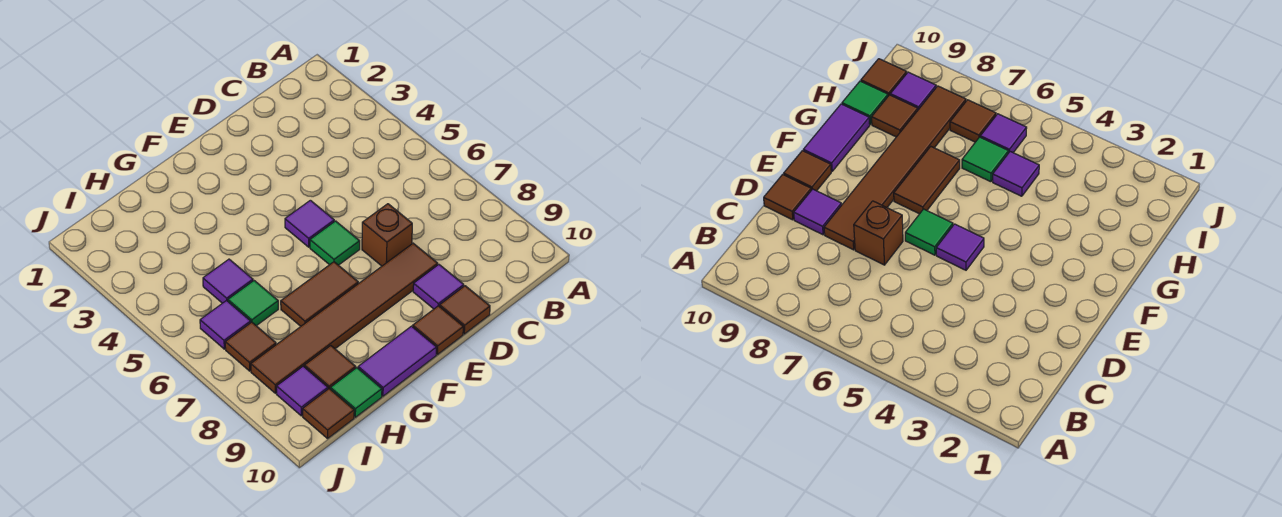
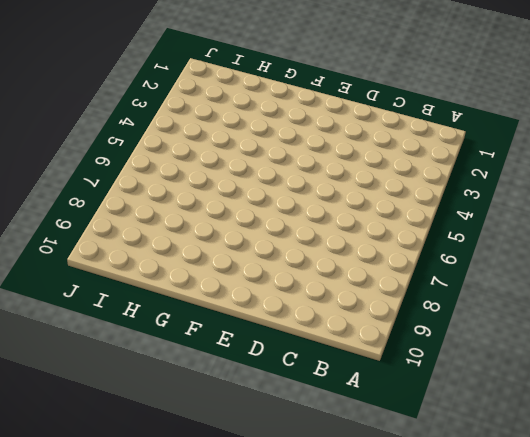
none -> brown 1x1 brick [362,204,412,266]
none -> brown 1x6 tile [251,243,438,393]
none -> purple 1x1 tile [413,265,464,309]

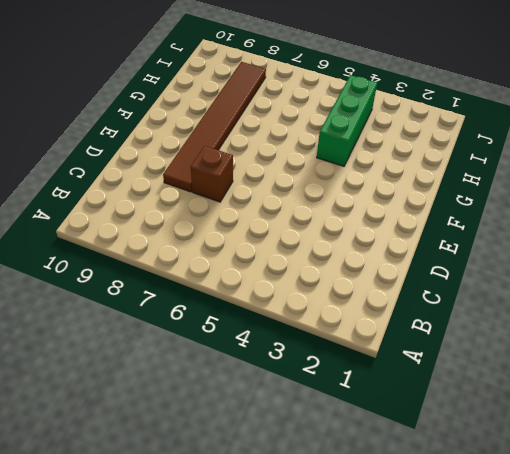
green 1x3 brick [317,75,377,166] -> none
none -> purple 1x1 tile [413,265,464,309]
none -> brown 1x1 tile [440,286,490,334]
none -> purple 1x1 tile [285,200,334,247]

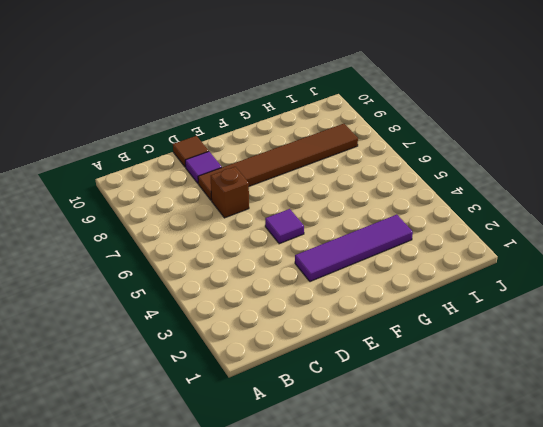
purple 1x4 tile [295,215,413,282] -> none
none -> green 1x1 tile [310,221,360,265]
none -> brown 1x1 tile [413,306,463,355]
none -> brown 1x2 tile [281,262,358,326]

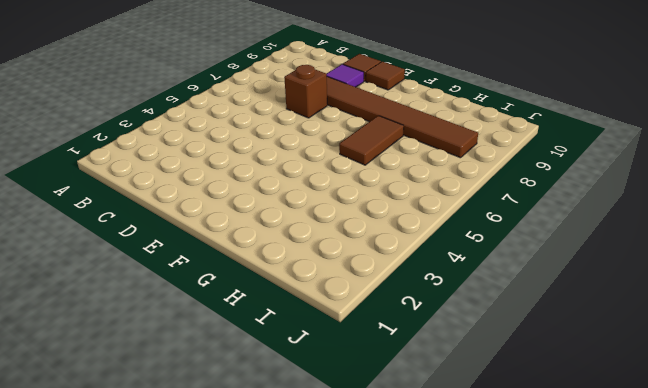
brown 1x2 tile [339,116,404,165] -> brown 1x2 tile turned to [281,262,358,326]
none -> purple 1x1 tile [285,200,334,247]
none -> green 1x1 tile [310,221,360,265]
none -> purple 1x2 tile [358,326,437,396]

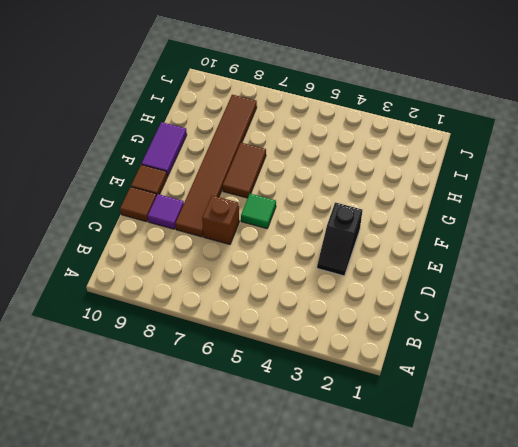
black 1x2 slope [317,202,362,276] -> none
none -> purple 1x1 tile [285,200,334,247]
none -> purple 1x1 tile [203,259,253,303]
none -> green 1x1 tile [228,281,278,326]

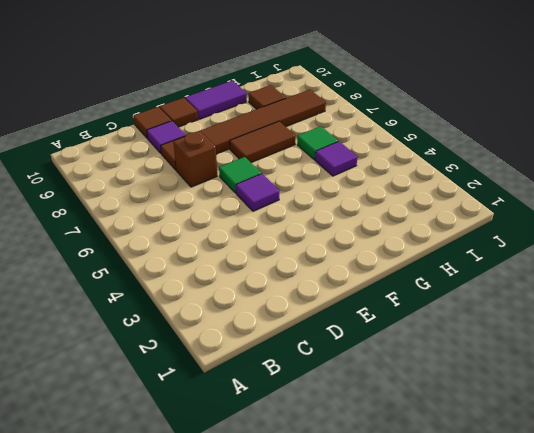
none -> green 1x1 tile [330,368,382,417]
none -> purple 1x1 tile [200,300,251,349]
none -> brown 1x1 tile [225,322,276,371]

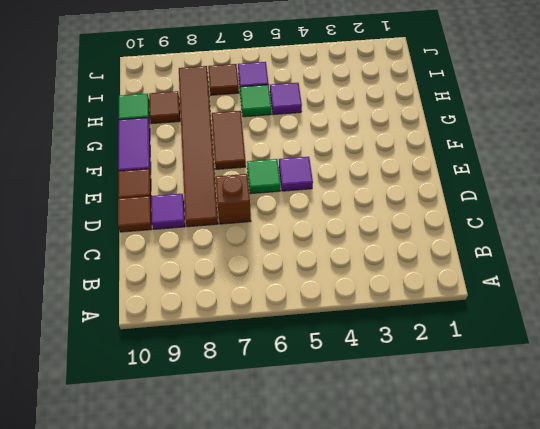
none -> purple 1x1 tile [277,366,328,416]
none -> brown 1x1 tile [303,389,354,439]

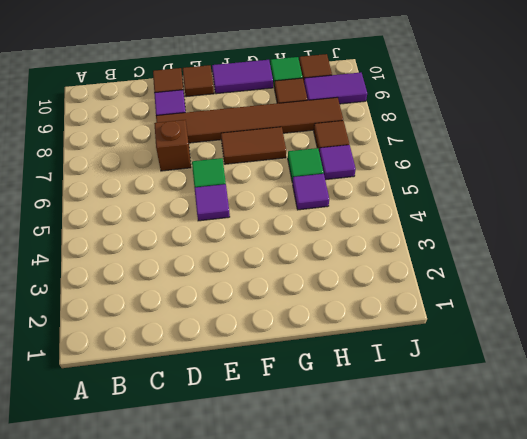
purple 1x2 tile [304,72,367,104] -> purple 1x1 tile [277,366,328,416]

